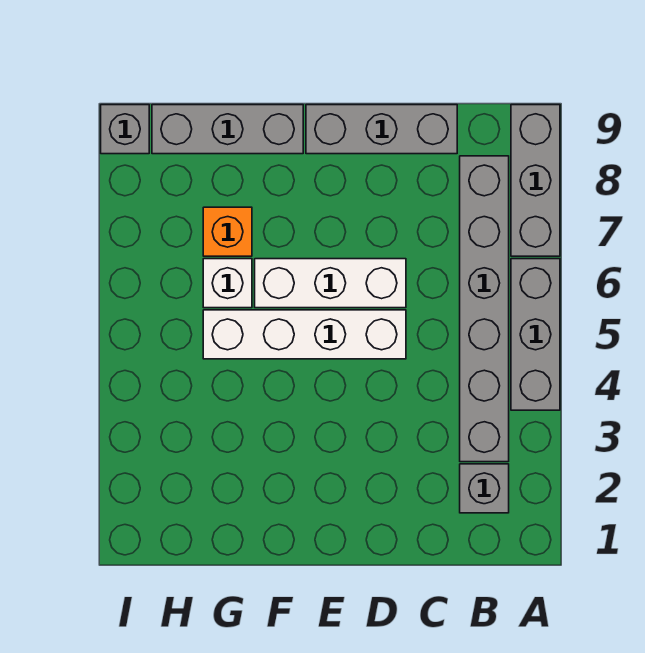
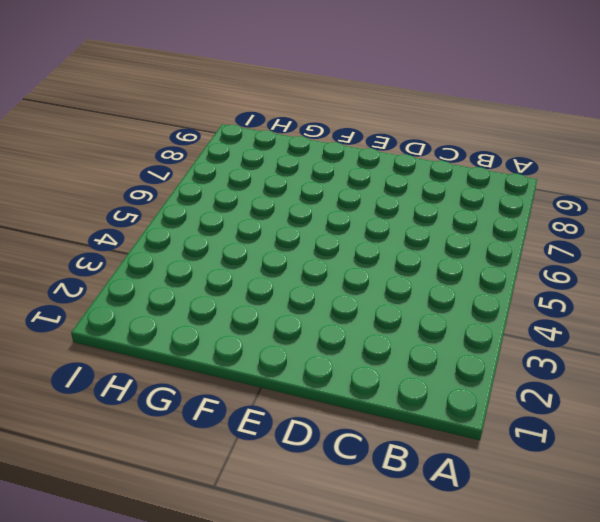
none -> grey 1x3 brick [511,259,560,410]
none -> grey 1x3 brick [511,105,560,256]

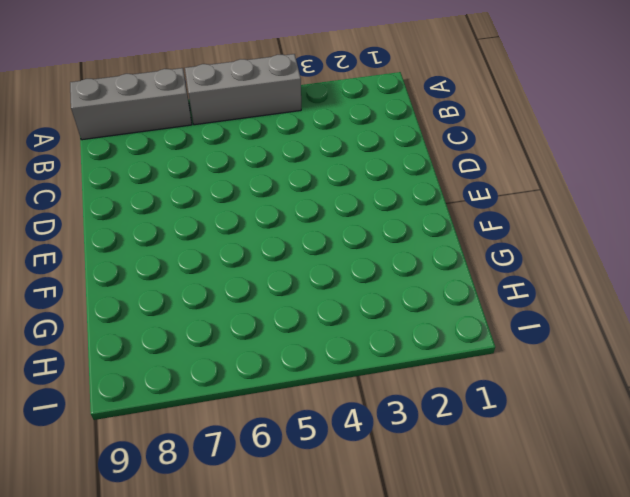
none -> grey 1x1 brick [460,464,509,513]
none -> grey 1x6 brick [460,156,509,462]

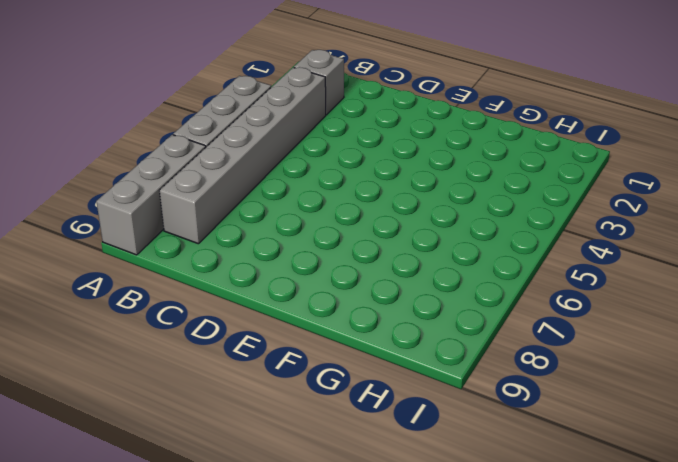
none -> grey 1x3 brick [306,105,457,154]
none -> white 1x4 brick [203,310,406,359]

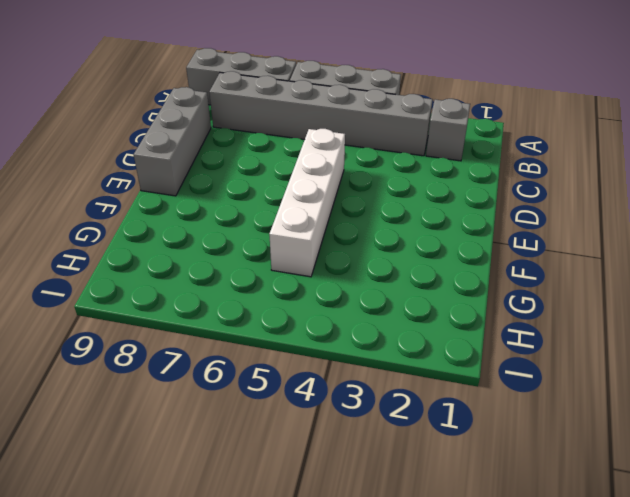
none -> white 1x3 brick [255,259,406,308]
none -> grey 1x3 brick [152,105,303,154]

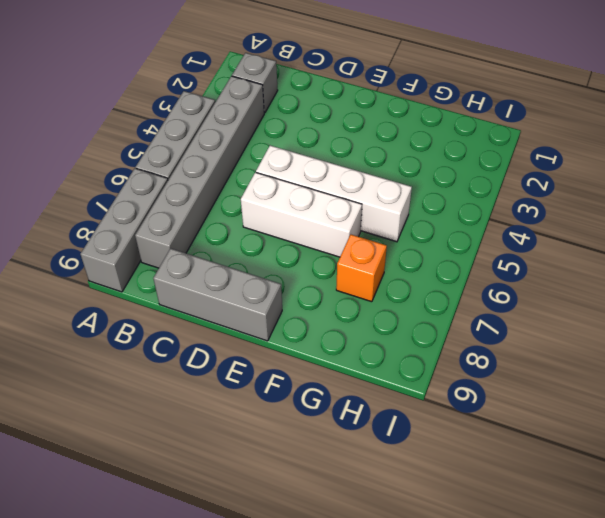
none -> grey 1x3 brick [152,105,303,154]
none -> white 1x1 brick [203,259,252,308]

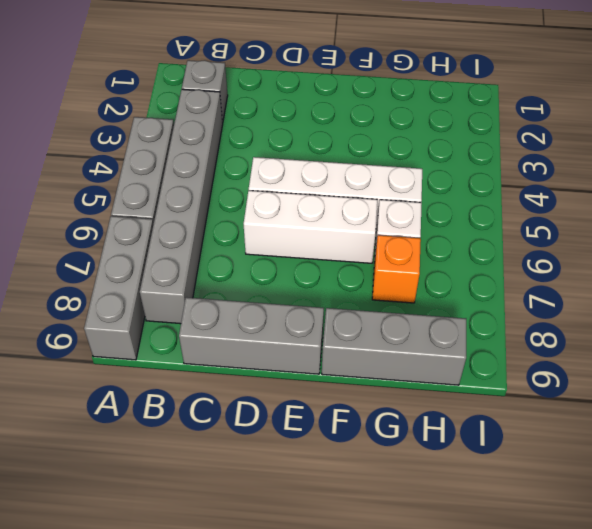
none -> grey 1x1 brick [101,105,149,154]

